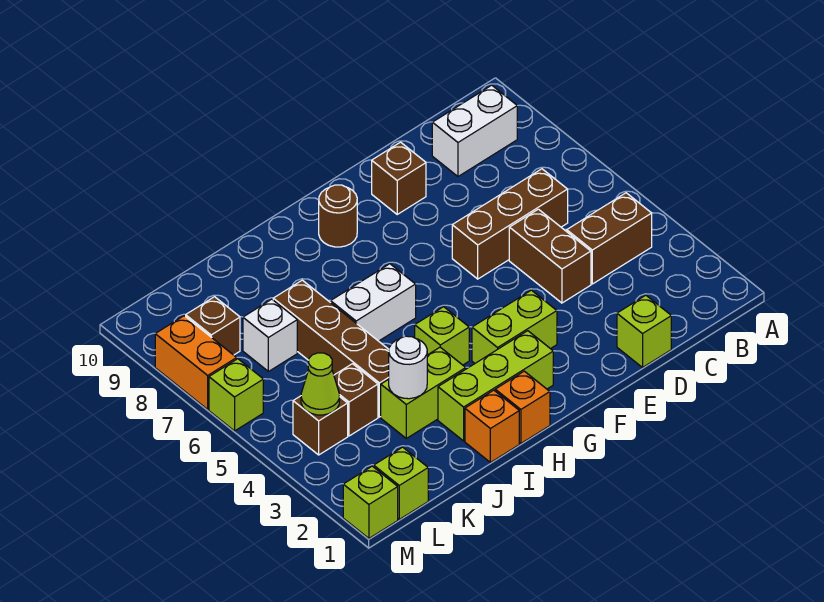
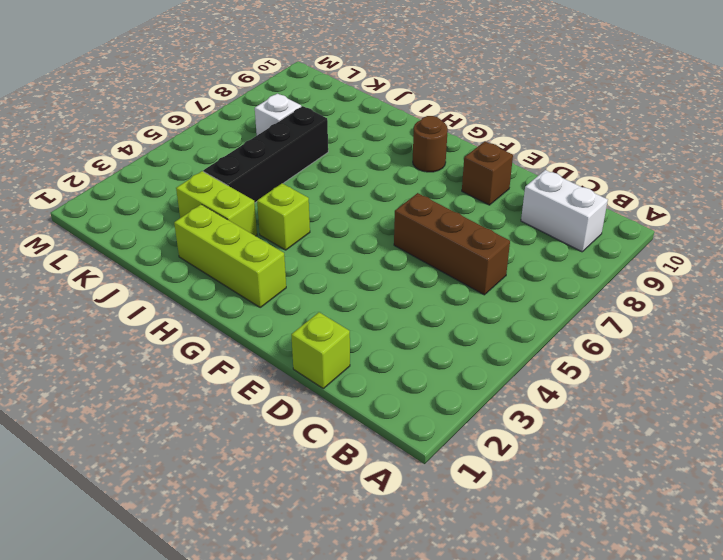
black 1x4 brick [203,106,328,203] -> brown 1x4 brick [273,280,389,417]
none -> brown 1x2 brick [567,193,652,284]
none -> brown 1x2 brick [509,209,591,303]
none -> lime 1x2 brick [472,290,557,363]

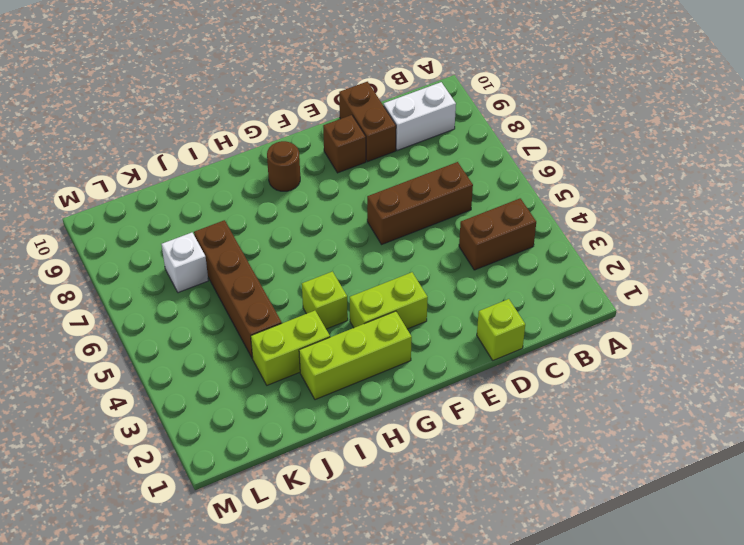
brown 1x2 brick [339,82,396,162] -> brown 1x2 brick moved to [509,209,591,303]
none -> orange 1x1 brick [495,371,550,443]
none -> white 1x2 brick [331,264,416,341]
none -> orange 1x1 brick [465,390,519,463]

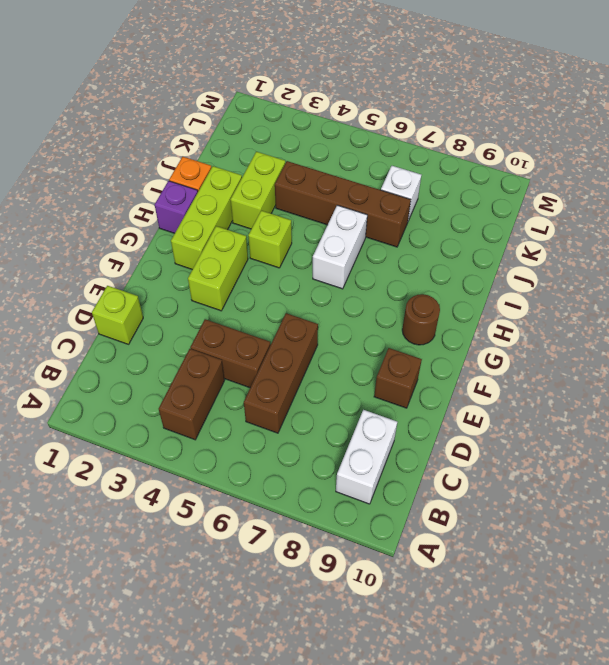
purple 1x1 brick [155,181,198,233] -> orange 1x1 brick [495,371,550,443]
none -> brown 1x1 brick [334,364,378,436]
none -> lime 1x1 brick [374,447,428,519]
none -> brown 1x1 brick [293,396,348,455]

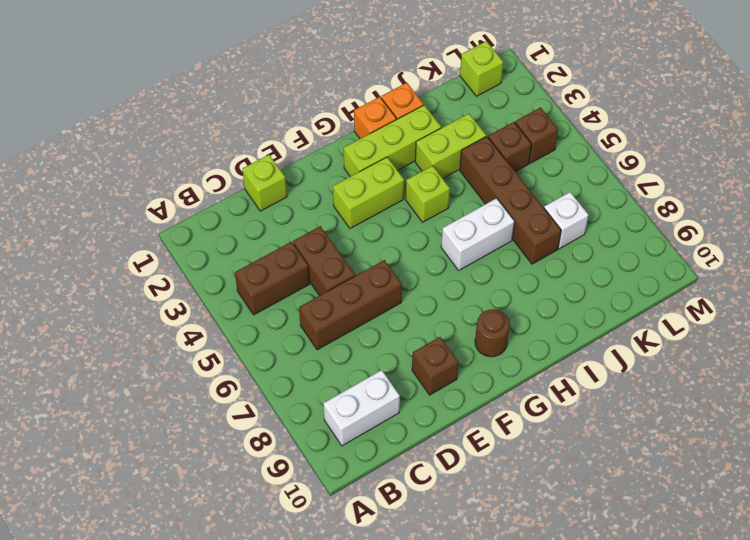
none -> brown 1x1 brick [186,297,240,355]
none -> lime 1x1 brick [343,466,398,538]
none -> lime 1x1 brick [209,359,263,431]

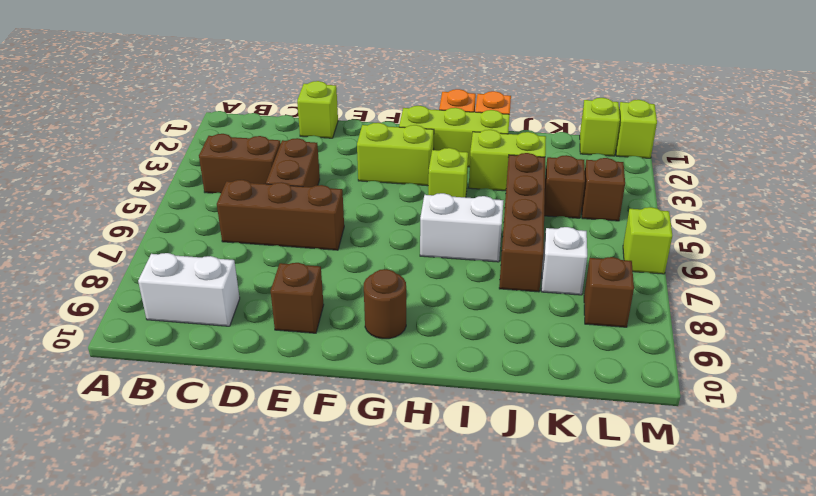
none -> orange 1x2 brick [155,316,237,409]
none -> white 1x1 round brick [389,336,427,399]
none -> lime 1x1 cone [301,353,340,415]

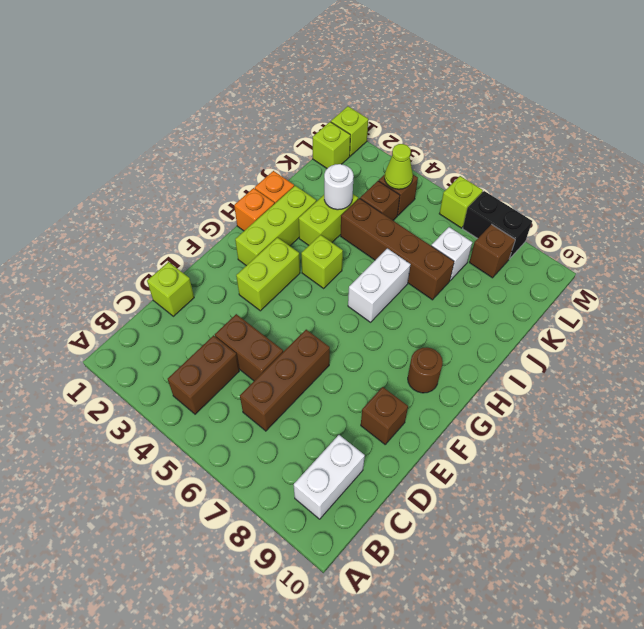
black 1x2 brick [463,191,532,259] -> orange 1x2 brick [155,316,237,409]

